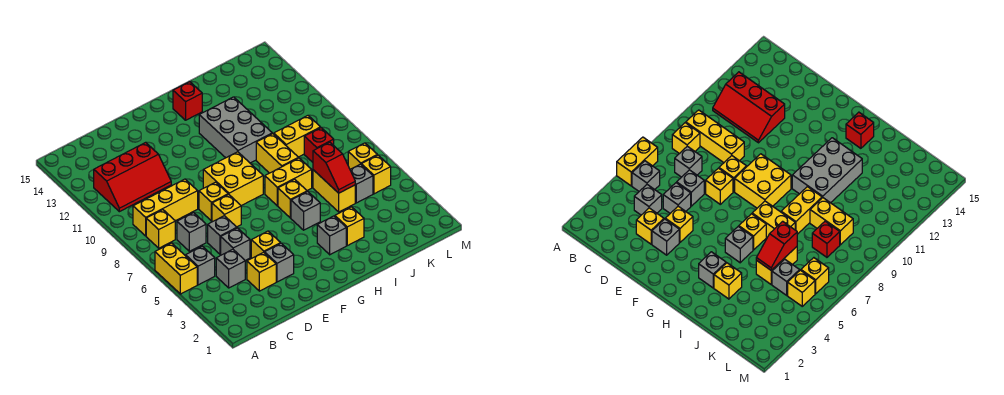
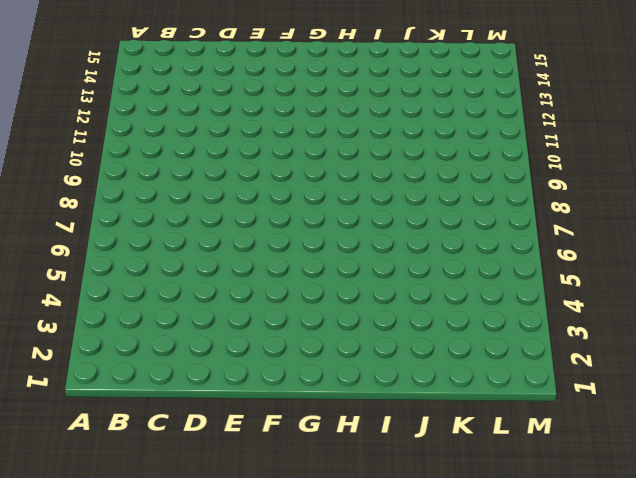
none -> yellow 1x2 brick [155,243,197,294]
none -> grey 1x1 brick [186,246,215,285]
none -> yellow 1x1 brick [146,210,175,248]
none -> yellow 1x3 brick [133,179,198,236]

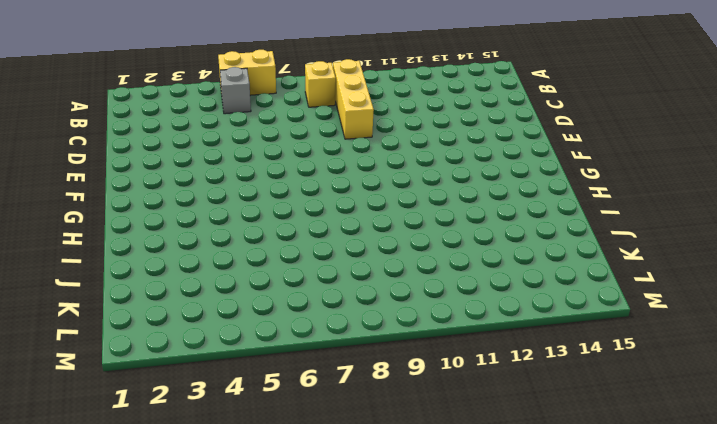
none -> red 2x3 slope [94,142,171,212]
none -> grey 1x1 brick [216,249,245,288]
none -> grey 1x1 brick [177,213,206,251]
none -> yellow 1x1 brick [247,252,276,291]

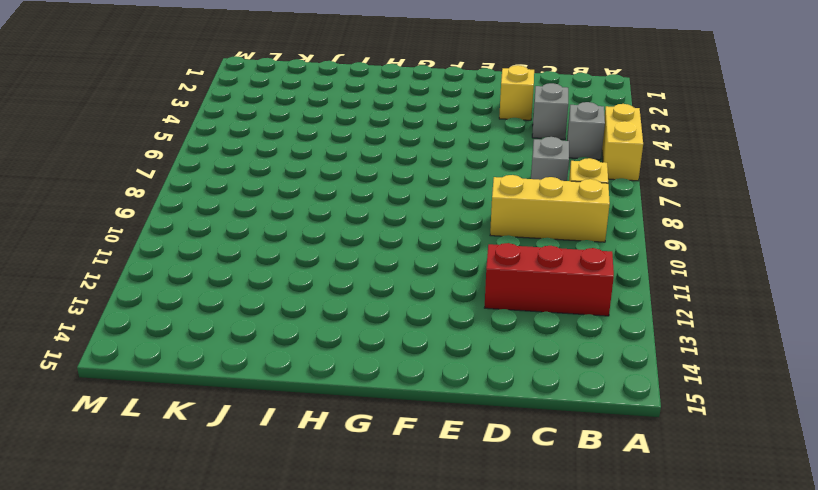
none -> grey 1x1 brick [221,228,250,261]
none -> grey 1x1 brick [208,216,237,254]
none -> grey 1x1 brick [265,243,294,282]
none -> yellow 1x1 brick [251,231,281,258]

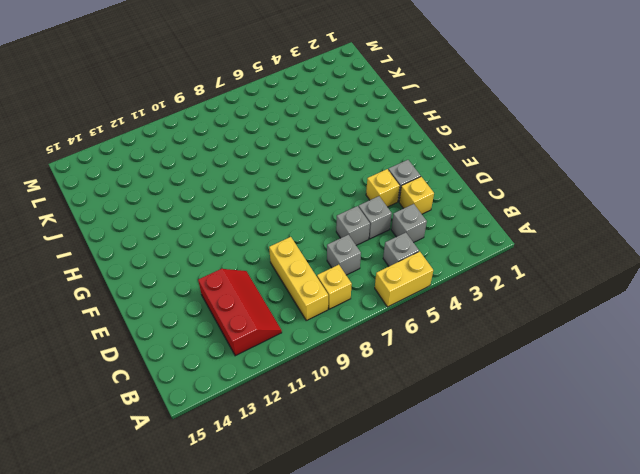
none -> yellow 1x1 brick [212,194,241,227]
none -> yellow 1x1 brick [199,182,228,221]
none -> yellow 2x2 brick [203,152,263,206]
none -> grey 1x1 brick [317,216,346,255]

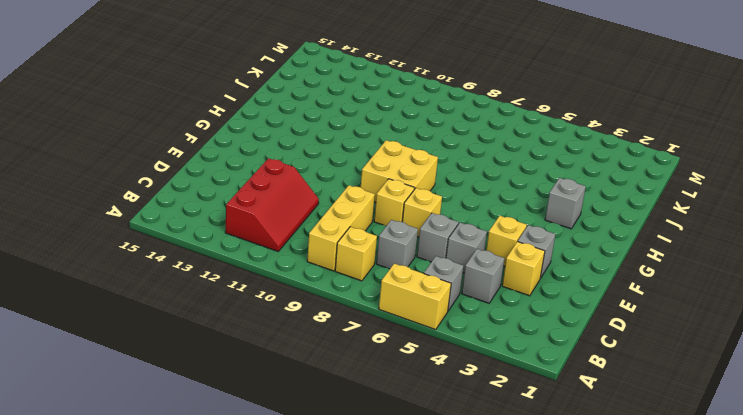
none -> grey 1x1 brick [291,191,320,230]
none -> yellow 1x1 brick [278,179,307,218]
none -> yellow 1x2 brick [265,158,312,206]
none -> grey 2x3 brick [199,97,272,163]

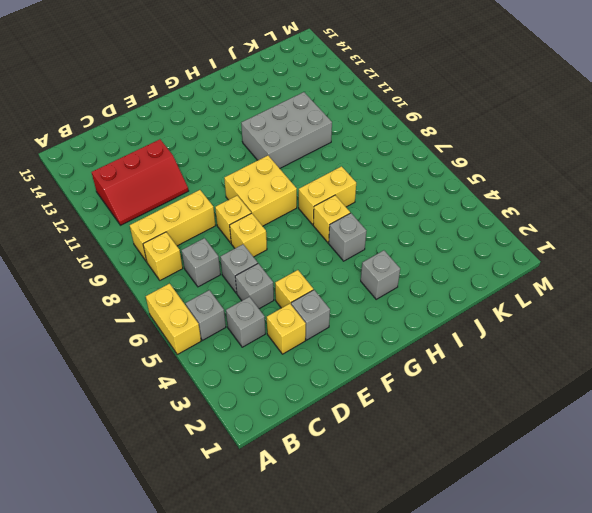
grey 2x3 brick [241,92,332,168] -> grey 2x3 brick turned to [199,97,272,163]
none -> red 1x1 brick [173,82,202,120]
none -> yellow 1x1 brick [335,207,364,246]
none -> yellow 1x2 brick [256,134,298,173]
none -> yellow 1x2 brick [313,170,355,212]

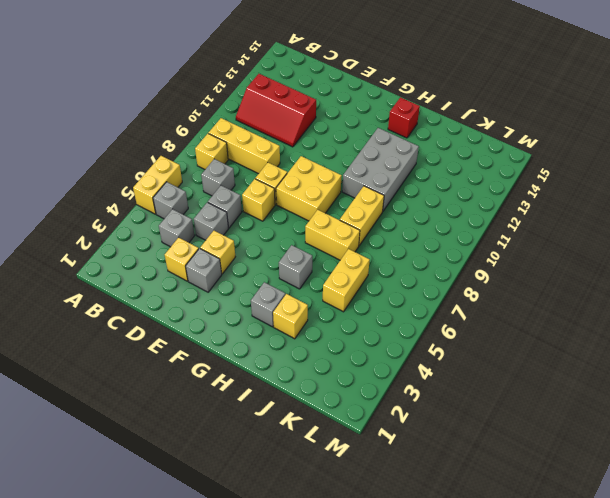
none -> yellow 1x1 brick [278,179,307,218]
none -> yellow 1x2 brick [274,116,321,157]
none -> grey 1x1 brick [350,164,373,203]
none -> red 1x1 brick [304,128,334,162]

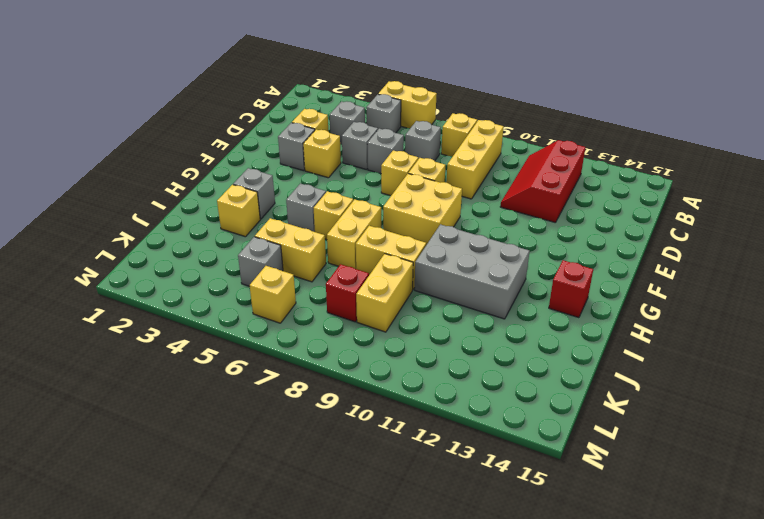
none -> yellow 1x1 brick [361,155,391,194]
none -> red 1x2 slope [313,142,355,193]

